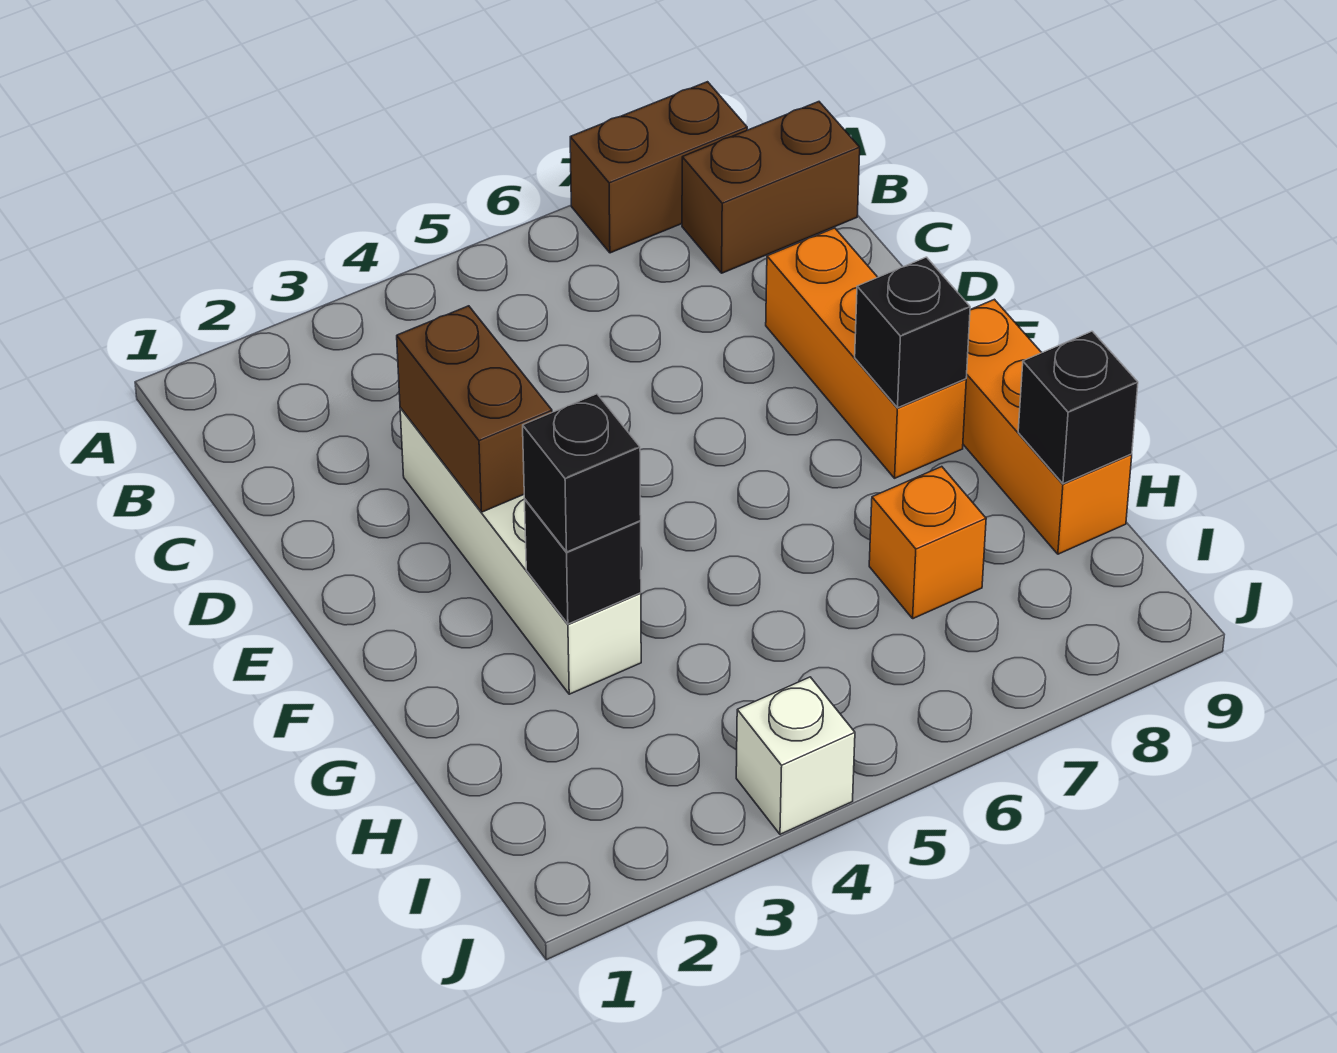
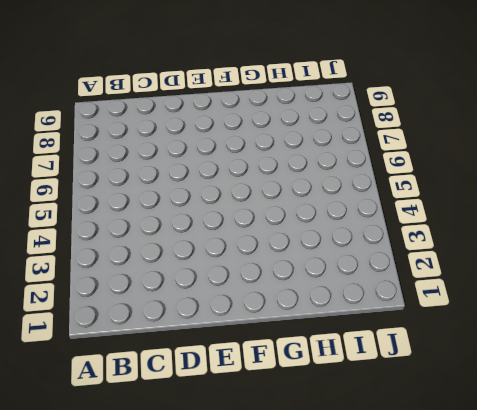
none -> brown 1x2 brick [570,82,747,253]
none -> brown 1x2 brick [682,102,860,273]
none -> white 1x4 brick [400,408,641,694]

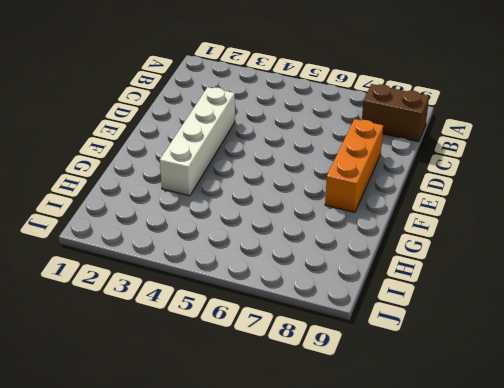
none -> brown 1x2 brick [570,82,747,253]
none -> orange 1x3 brick [963,299,1132,554]
none -> orange 1x1 brick [869,467,986,619]

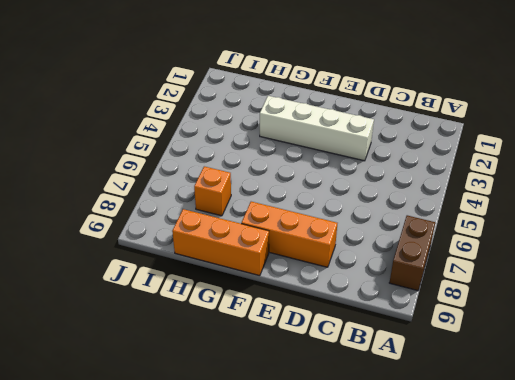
none -> brown 1x2 brick [682,102,860,273]
none -> white 1x1 brick [736,677,855,834]
none -> brown 1x2 brick [397,306,552,512]

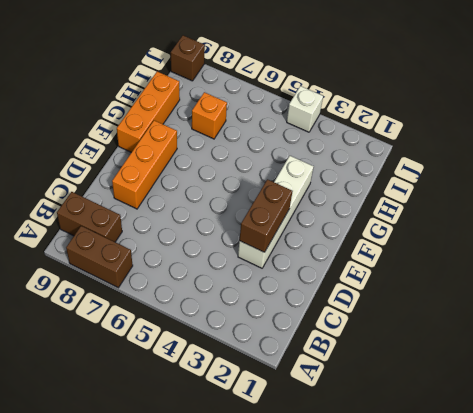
brown 1x1 brick [171,35,205,81] -> none
none -> black 1x1 brick [855,257,970,408]
none -> black 1x1 brick [525,500,641,624]
none -> black 1x1 brick [1018,331,1138,484]

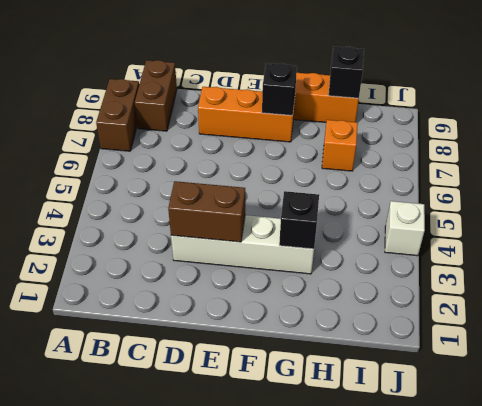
none -> black 1x1 brick [523,394,641,552]

